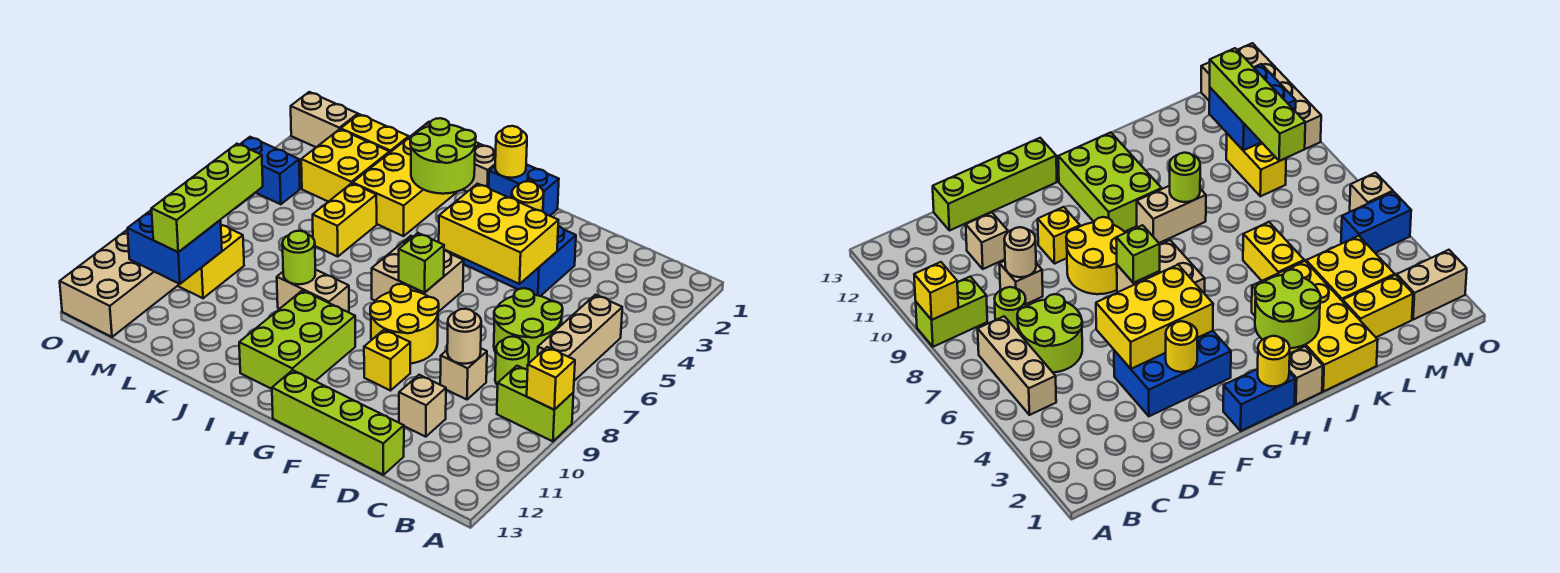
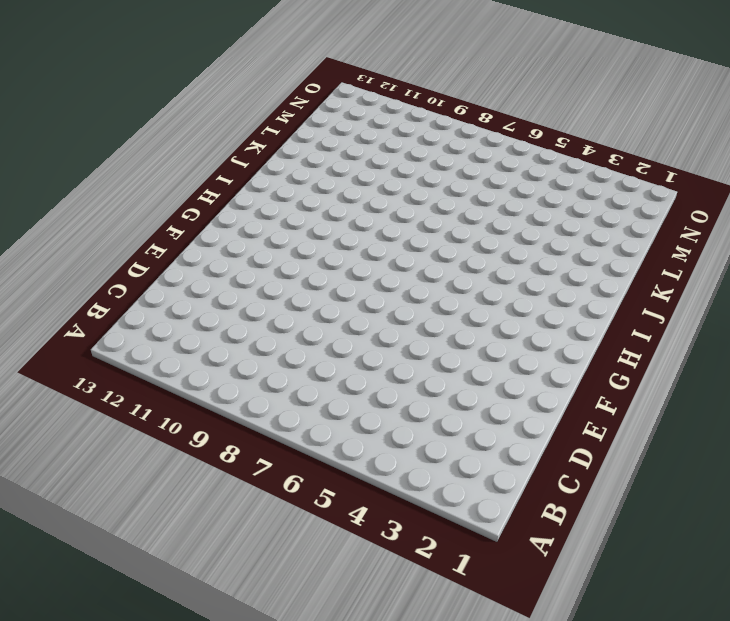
none -> lime 1x2 brick [497,366,573,441]
none -> tan 1x3 brick [538,295,622,381]
none -> lime 2x2 round brick [494,288,563,363]
none -> lime 1x1 round brick [495,337,529,385]

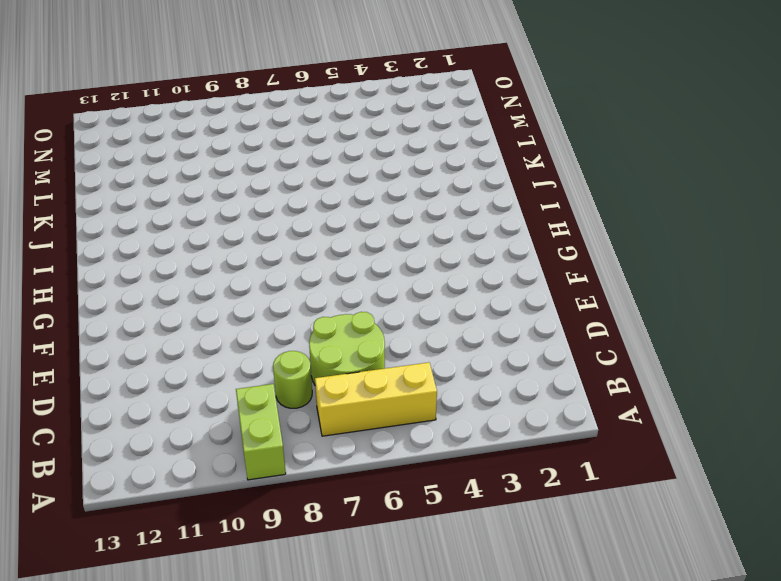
yellow 1x3 brick [315,362,437,436] -> tan 1x3 brick [538,295,622,381]
none -> tan 1x1 brick [440,349,487,400]
none -> tan 1x1 brick [399,375,446,437]
none -> lime 1x4 brick [272,370,404,475]
none -> blue 2x3 brick [458,226,576,296]

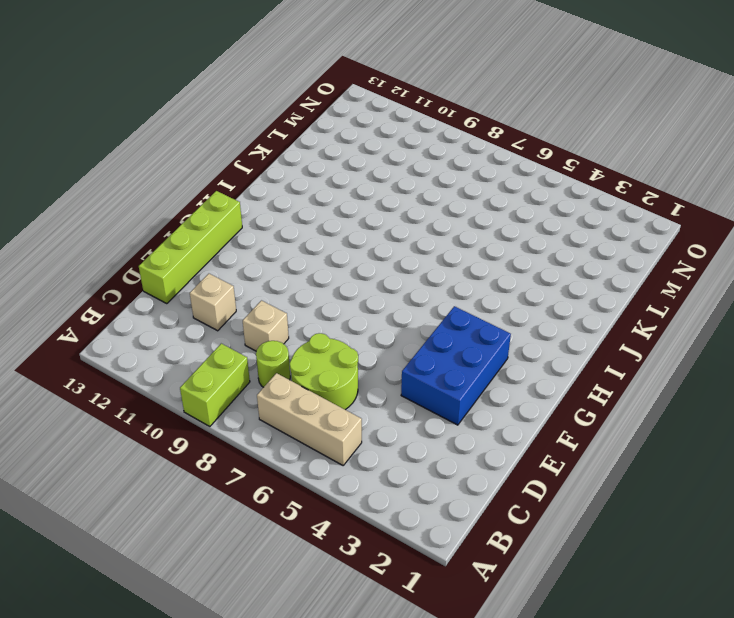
none -> yellow 2x2 round brick [370,284,439,364]
none -> yellow 1x1 brick [364,330,410,391]
none -> blue 1x2 brick [489,164,559,216]
none -> tan 2x2 brick [372,236,464,312]

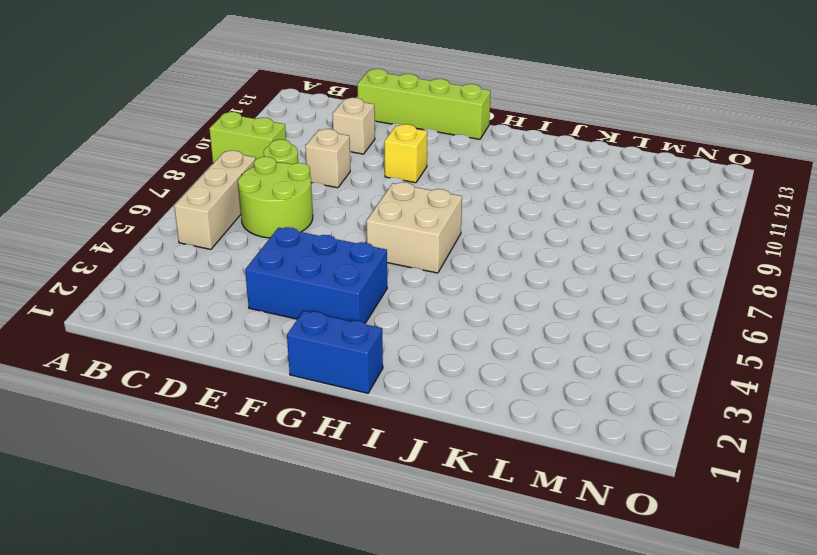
none -> yellow 2x2 round brick [370,284,439,364]
none -> lime 2x3 brick [239,290,355,389]
none -> tan 1x1 brick [463,144,496,192]
none -> tan 1x2 brick [277,269,349,312]

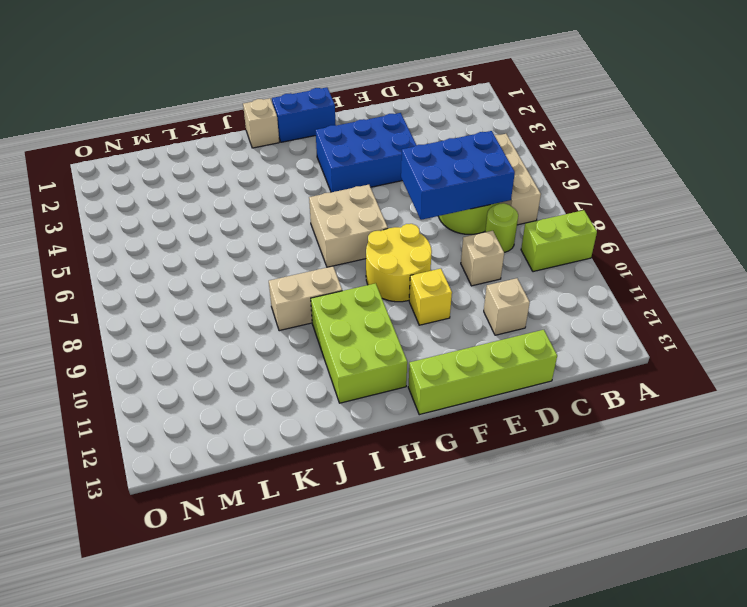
blue 2x3 brick [401,131,515,220] -> none
none -> yellow 2x4 brick [353,122,479,236]
none -> yellow 1x2 brick [313,183,377,257]
none -> yellow 1x2 brick [341,114,409,152]
none -> yellow 2x2 brick [301,129,390,202]

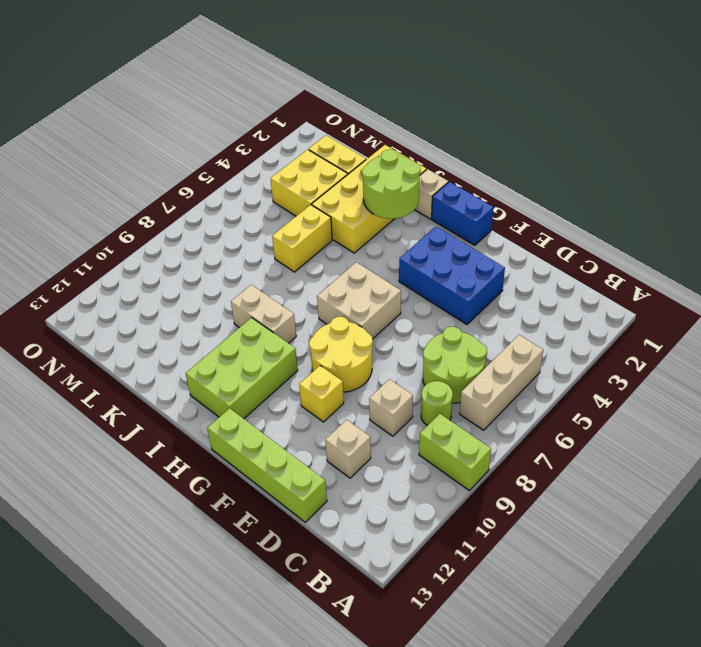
none -> yellow 1x2 brick [179,225,244,298]
none -> tan 1x2 brick [291,92,358,147]
none -> blue 1x2 brick [240,137,300,204]
none -> tan 2x4 brick [60,229,179,337]

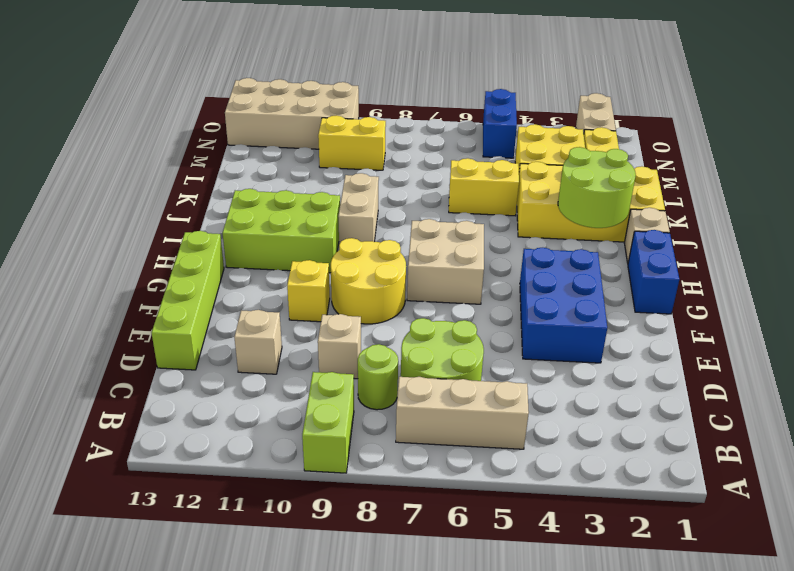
none -> tan 1x1 brick [1350,173,1393,212]
none -> yellow 1x1 brick [527,347,575,410]
none -> tan 1x1 round brick [447,309,481,364]
none -> yellow 2x3 brick [439,184,558,284]

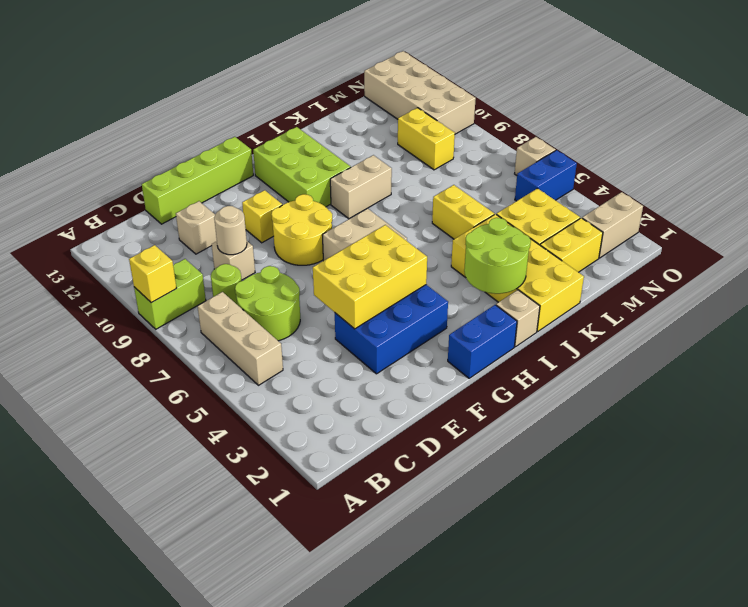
none -> yellow 1x1 round brick [512,181,544,211]
none -> lime 1x1 brick [399,233,444,293]
none -> yellow 1x1 round brick [495,126,527,178]
none -> lime 1x1 round brick [282,231,315,284]

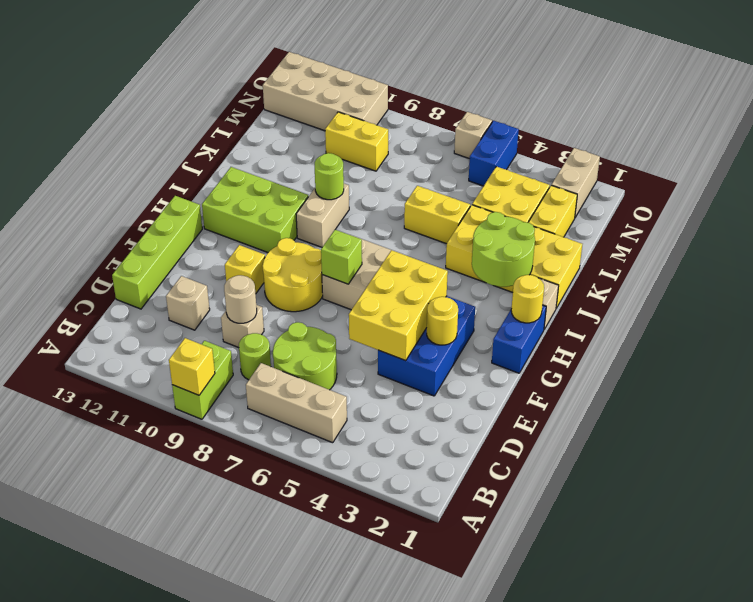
none -> blue 2x2 brick [127,210,222,284]
none -> lime 1x4 brick [151,144,263,252]

